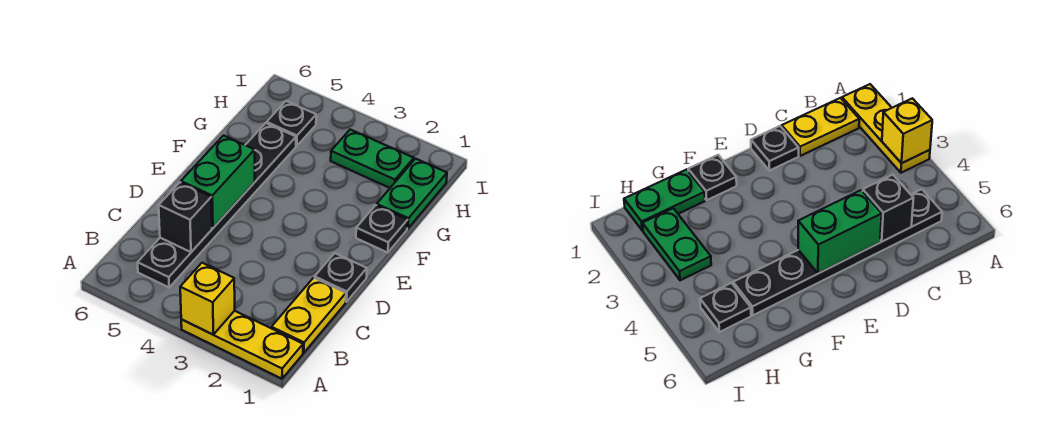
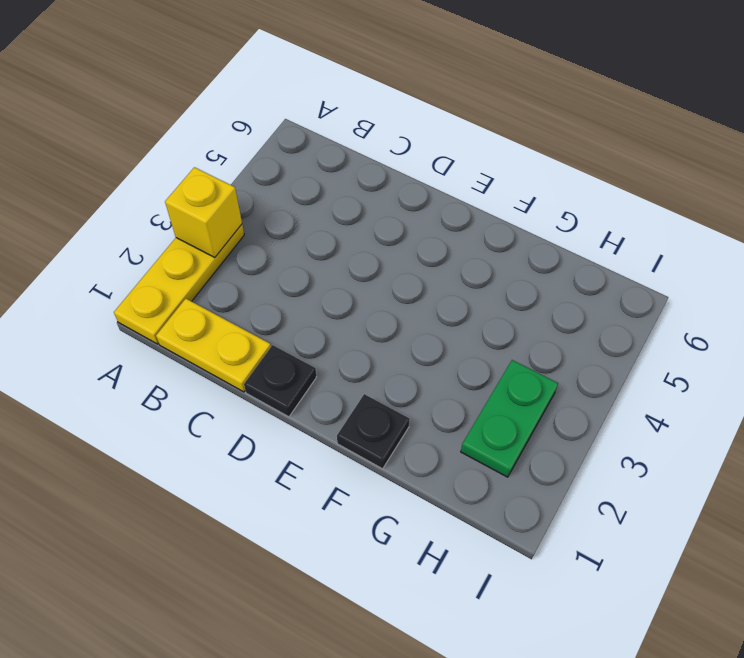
none -> black 1x6 plate [138,123,296,287]
none -> green 1x2 plate [377,159,447,229]

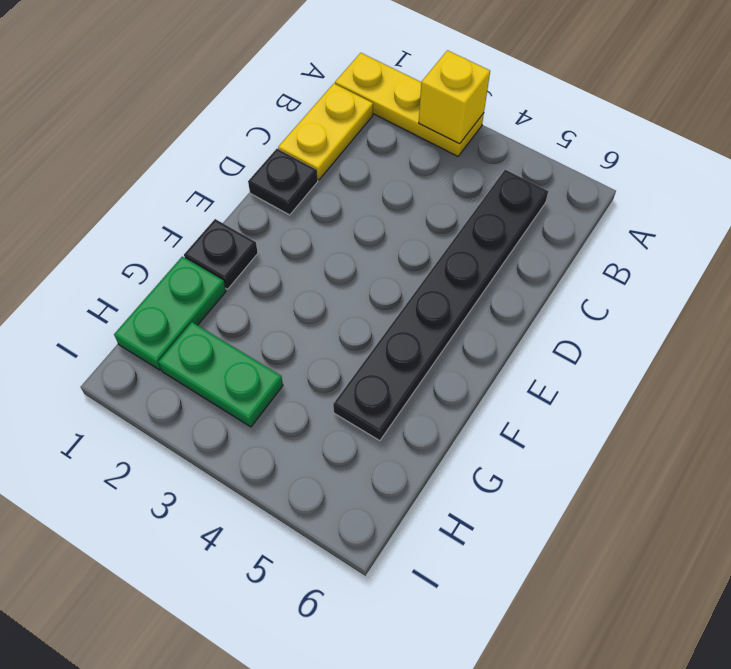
none -> black 1x1 plate [267,101,316,146]
none -> black 1x1 brick [159,182,212,252]

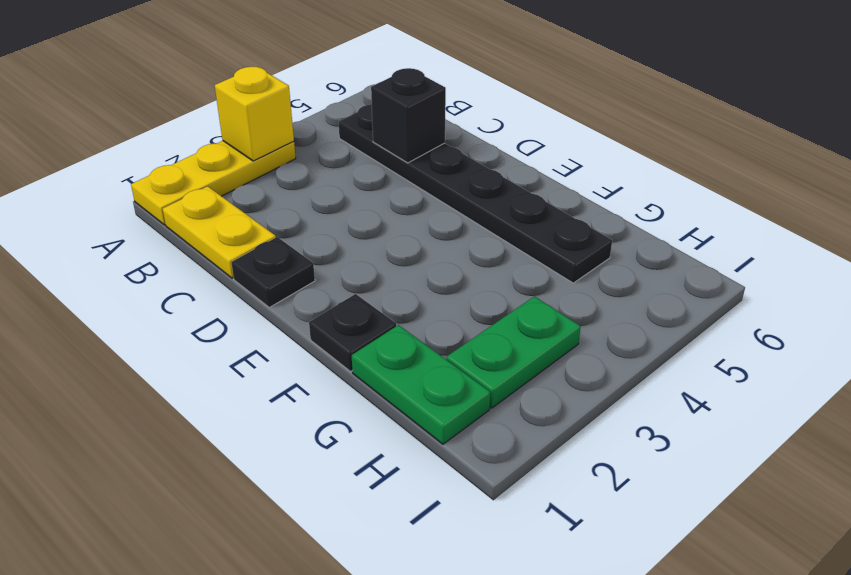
none -> black 1x1 plate [267,101,316,146]
none -> green 1x2 brick [181,136,255,228]

